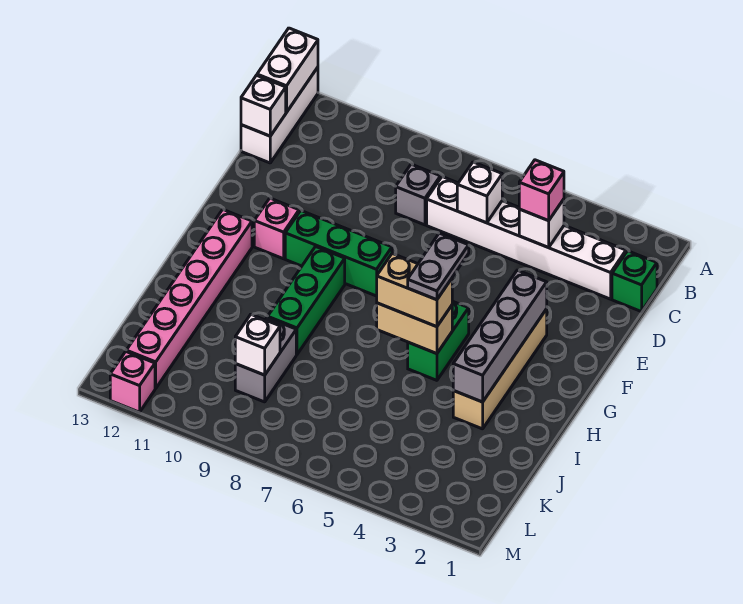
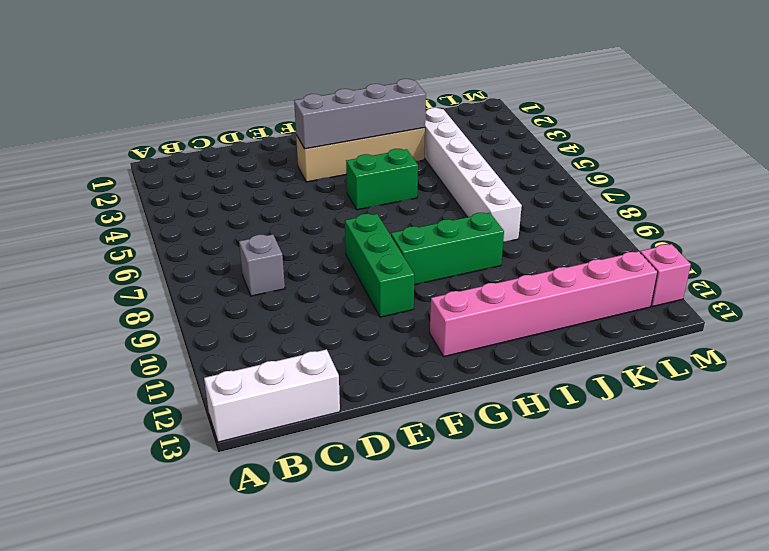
white 1x6 brick [424,108,522,242] -> white 1x6 brick moved to [427,177,626,299]
none -> green 1x1 brick [612,251,657,312]
none -> pink 1x1 brick [254,198,299,259]
none -> grey 1x2 brick [235,318,296,402]

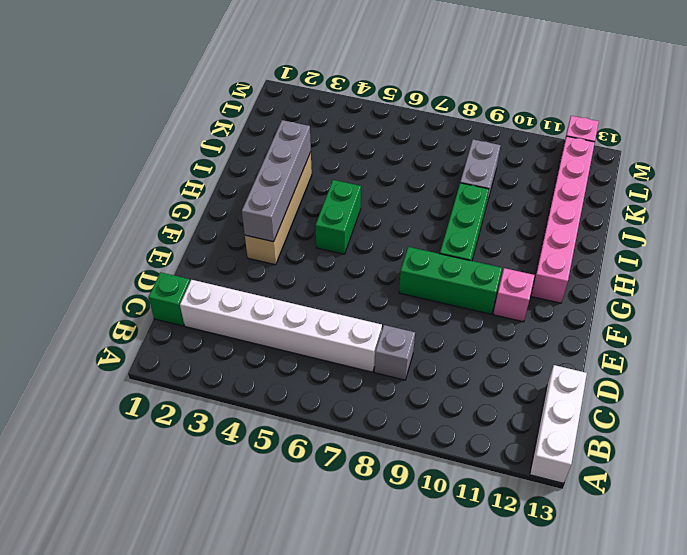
none -> white 1x2 brick [257,28,318,112]
none -> white 1x1 brick [519,199,564,248]
none -> white 1x1 brick [457,162,502,223]

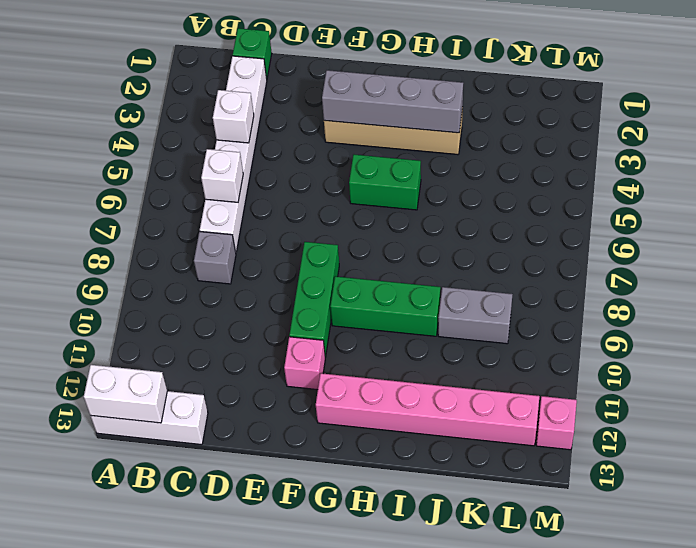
none -> white 1x1 brick [241,75,286,136]
none -> tan 1x2 brick [377,303,452,354]
none -> white 1x1 brick [235,315,280,375]

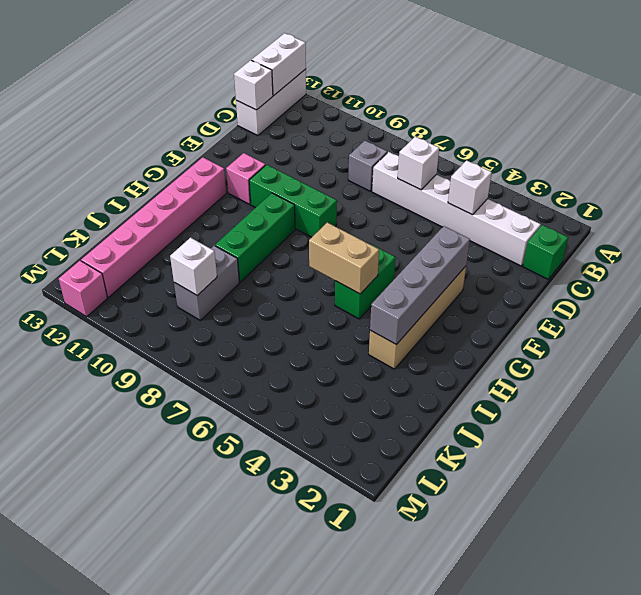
none -> pink 1x1 brick [519,160,564,221]
none -> tan 1x2 brick [377,254,452,327]
none -> grey 1x2 plate [408,233,469,300]

